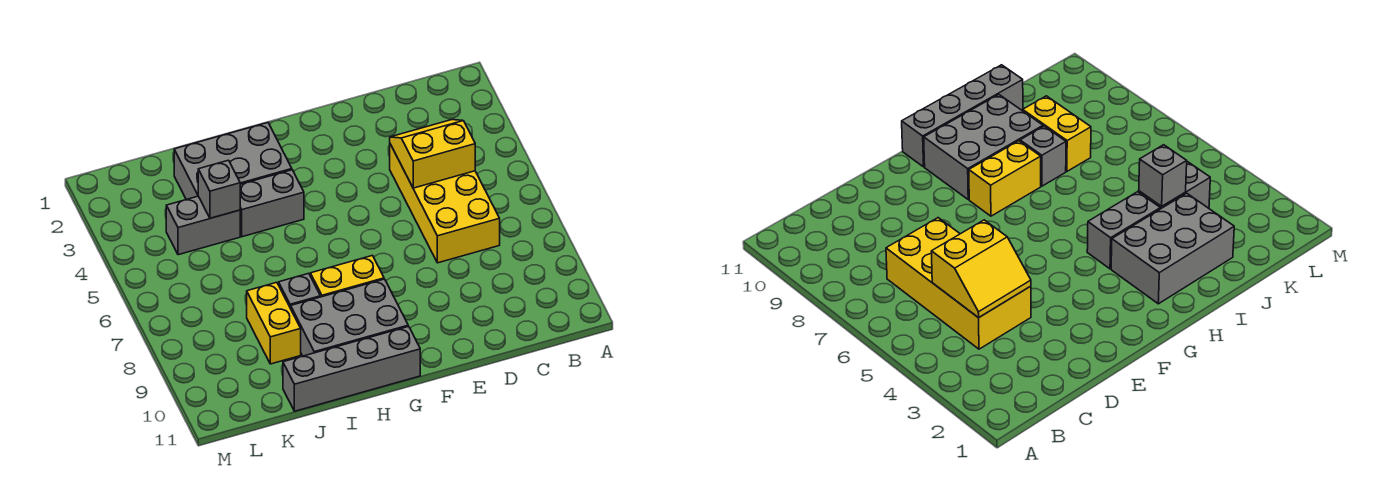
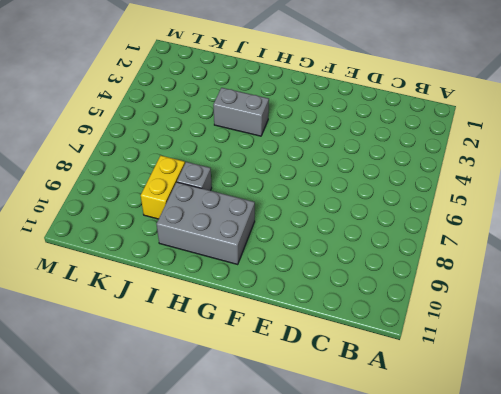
none -> yellow 2x4 brick [390,144,500,263]
none -> yellow 1x2 brick [310,256,384,297]

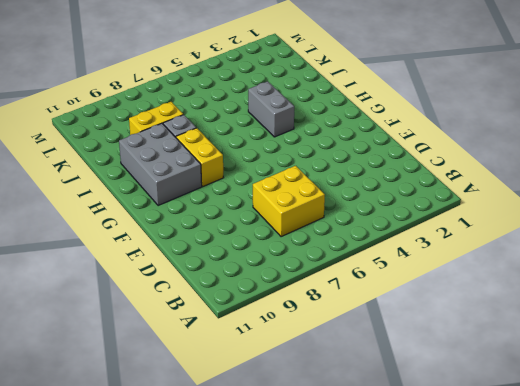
yellow 2x2 brick [253,166,325,237] -> yellow 2x4 brick [390,144,500,263]
none -> grey 1x4 brick [283,326,420,411]
none -> grey 2x3 brick [174,123,292,200]

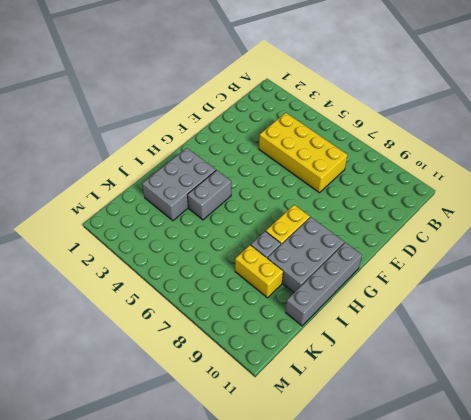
none -> grey 1x2 brick [166,196,240,255]
none -> yellow 2x2 slope [390,120,475,188]

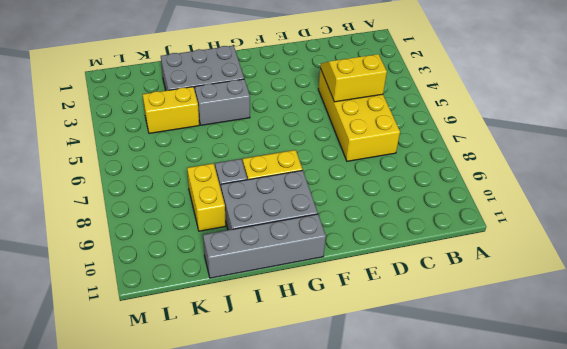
yellow 1x2 brick [143,87,199,133] -> grey 1x2 brick [166,196,240,255]
none -> grey 1x1 brick [198,160,240,218]

